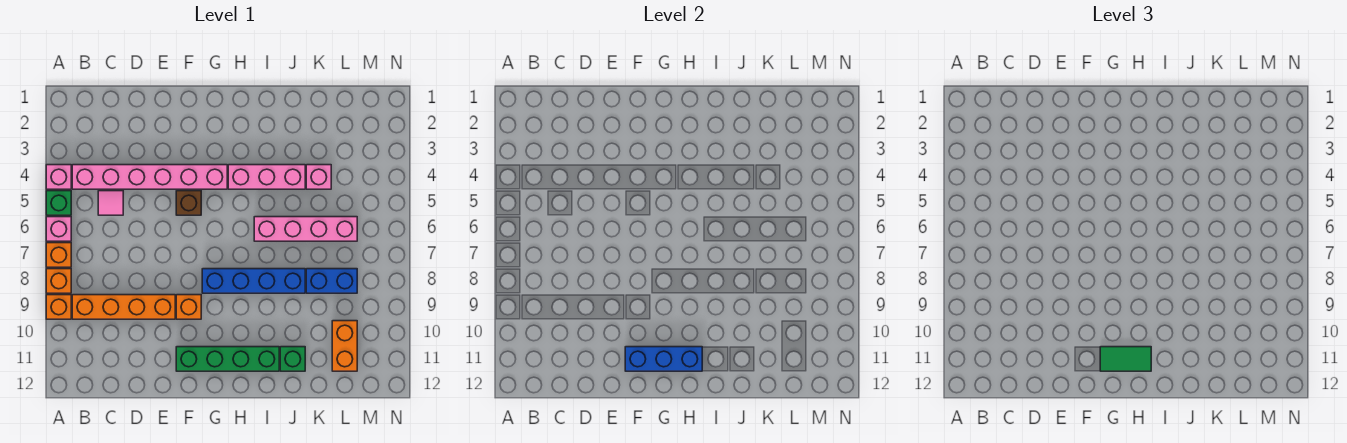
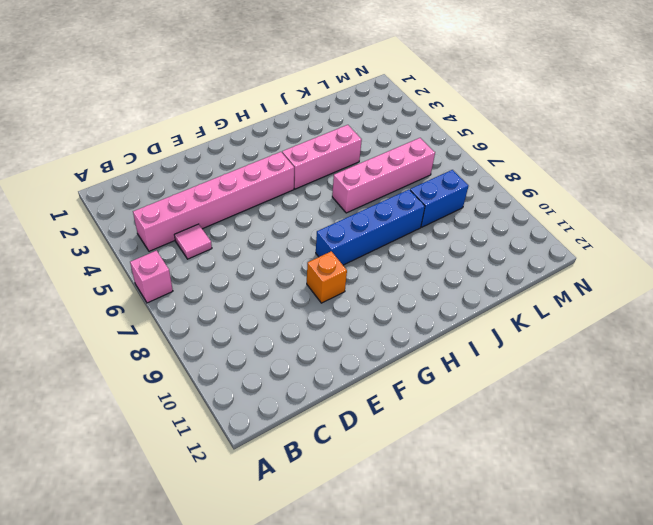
none -> pink 1x1 brick [46,165,71,189]
none -> green 1x1 brick [46,191,71,215]
none -> orange 1x1 brick [46,243,71,267]

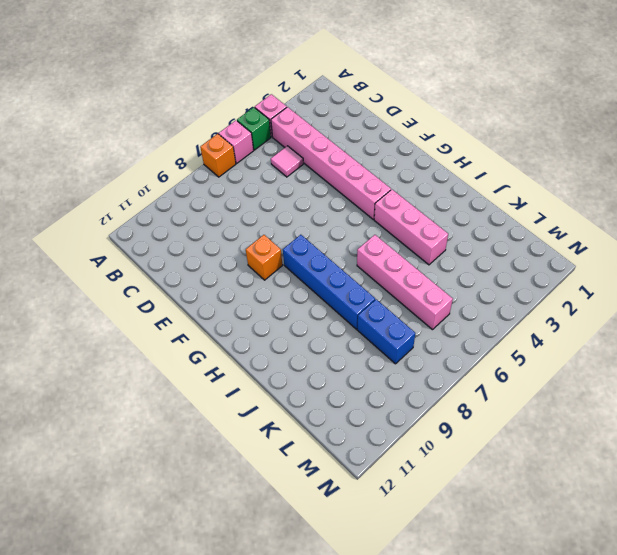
none -> orange 1x1 brick [46,269,71,293]
none -> orange 1x1 brick [46,295,71,319]
none -> orange 1x4 brick [72,295,175,319]

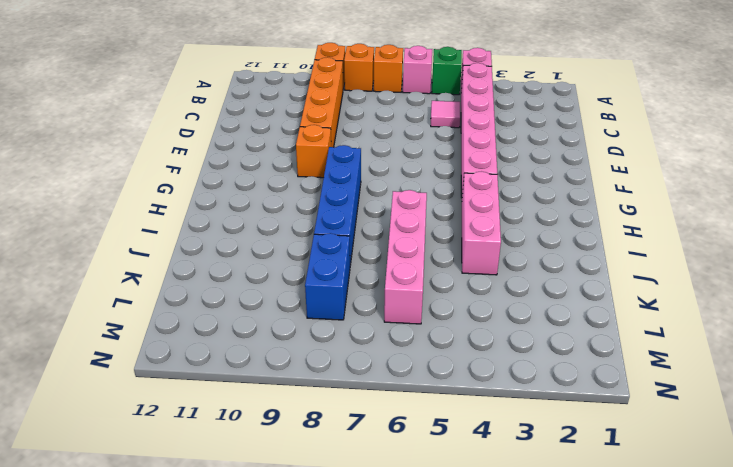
none -> brown 1x1 brick [176,191,201,215]
none -> green 1x4 brick [176,347,279,371]
none -> green 1x1 brick [280,347,305,371]

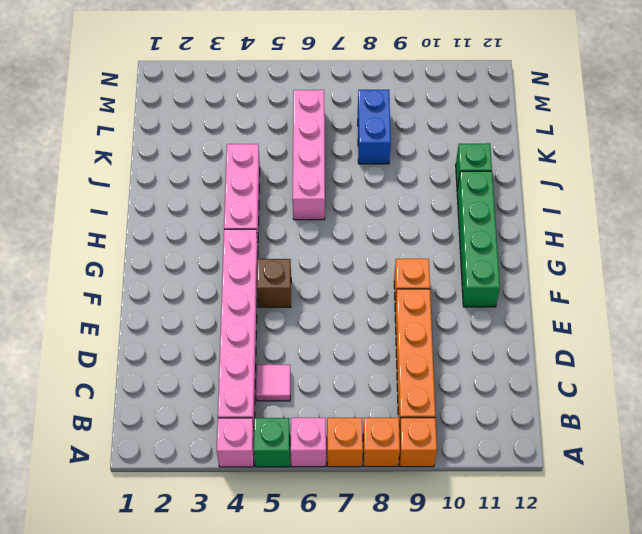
none -> blue 1x4 brick [202,269,305,293]
none -> pink 1x1 brick [306,165,331,189]
none -> orange 1x2 brick [332,321,357,371]

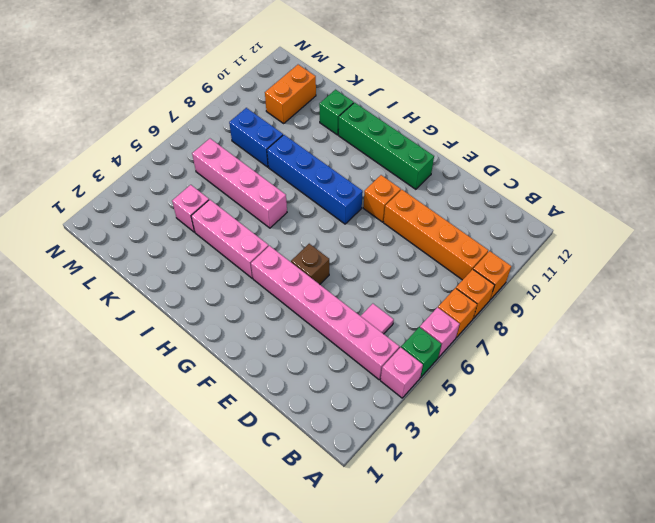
none -> blue 1x3 brick [625,347,702,371]
none -> green 1x2 tile [1100,347,1151,371]

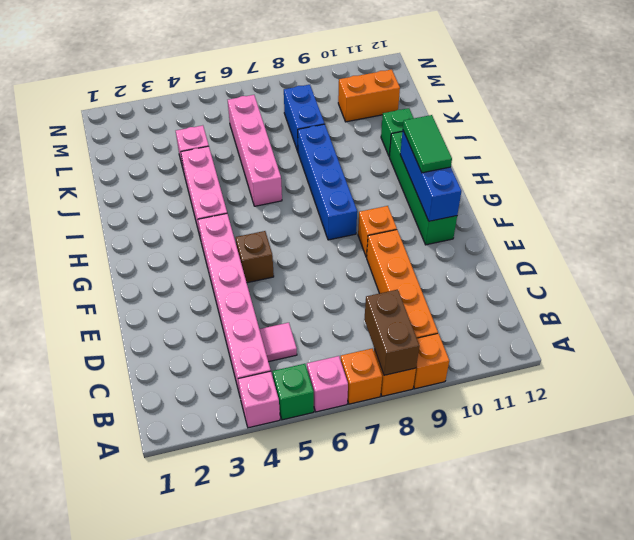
brown 1x2 brick [364,290,419,375] -> none

